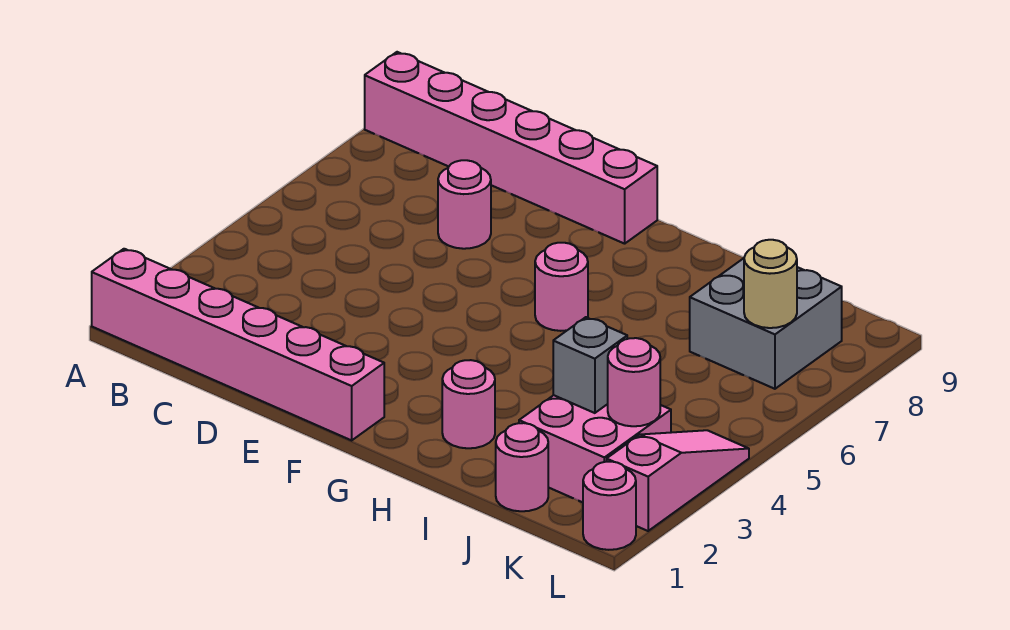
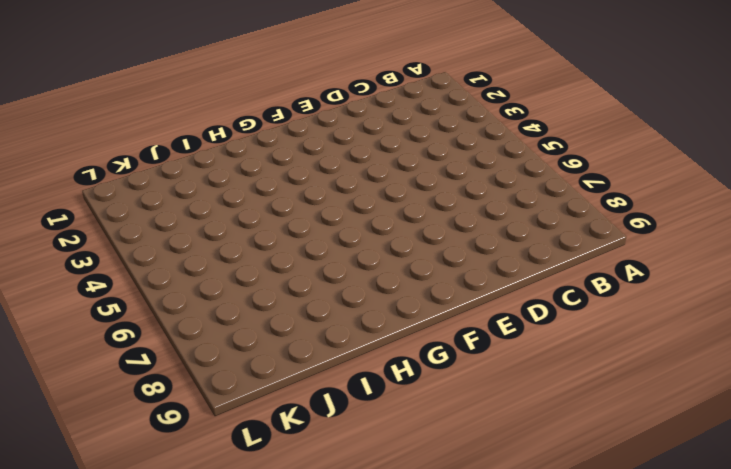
none -> pink 1x6 brick [92,249,384,440]
none -> pink 1x6 brick [365,52,657,244]
none -> pink 1x1 round brick [438,160,491,249]

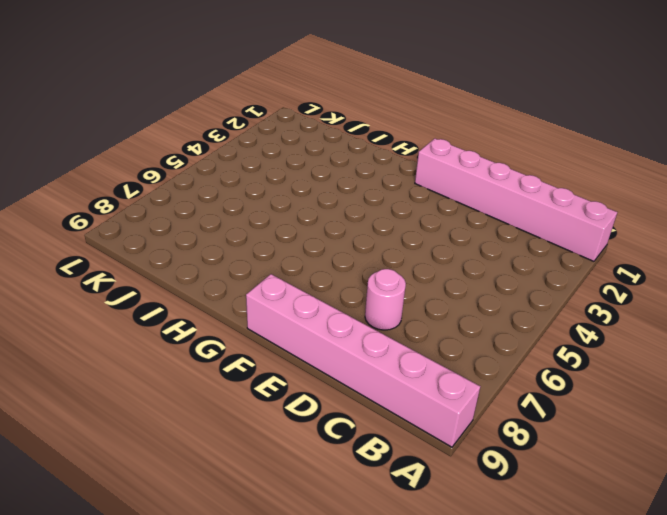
none -> pink 1x1 round brick [535,243,588,331]
none -> pink 1x1 round brick [442,360,495,448]
none -> pink 1x1 round brick [496,423,548,511]

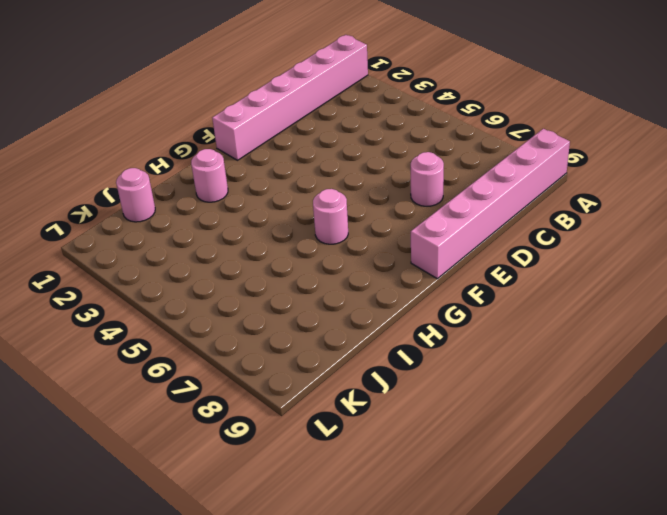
none -> pink 2x2 brick [519,395,671,502]
none -> grey 2x2 brick [690,258,842,389]
none -> pink 1x1 round brick [583,462,636,550]

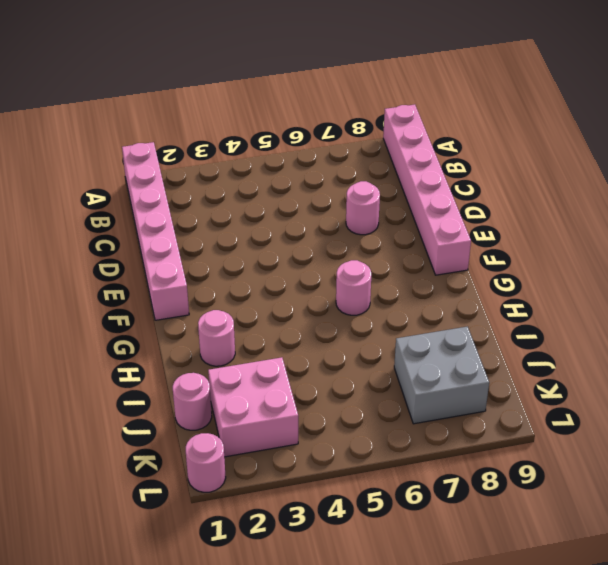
none -> pink 1x3 slope [607,430,749,531]
none -> grey 1x1 brick [553,317,627,413]
none -> pink 1x1 round brick [608,338,660,426]

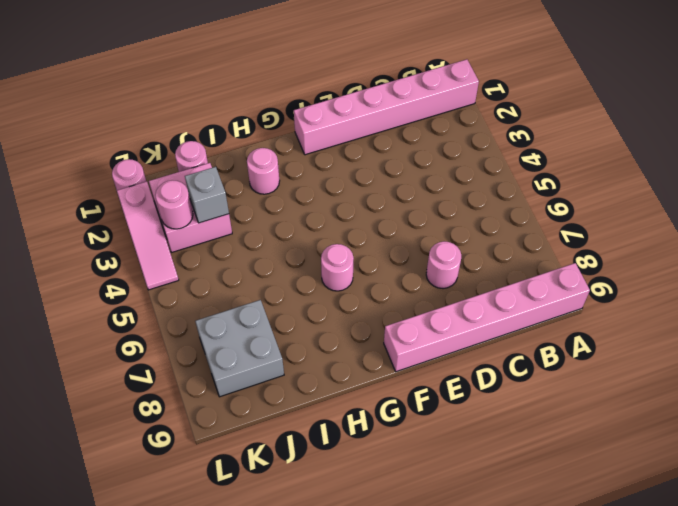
none -> tan 1x1 round brick [744,240,797,328]

